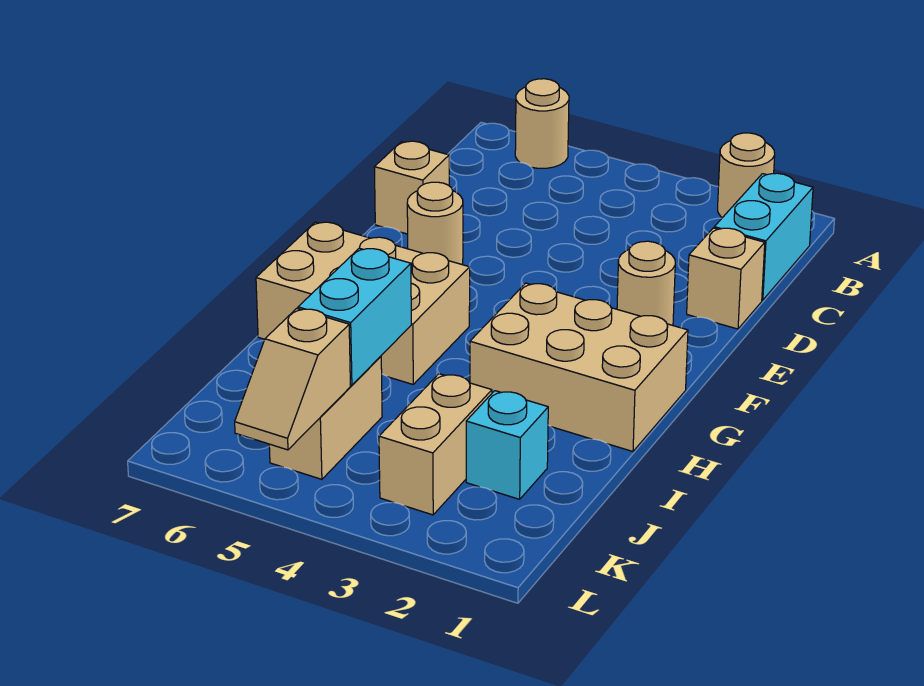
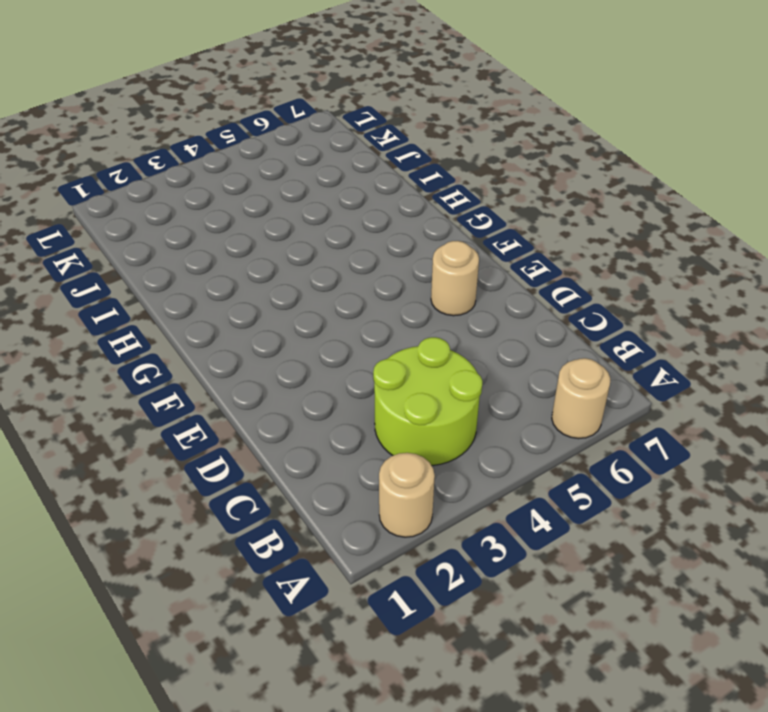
lime 2x2 round brick [373,337,482,466] -> none
none -> cyan 1x2 brick [714,173,813,300]
none -> tan 1x1 brick [687,228,765,329]
none -> tan 1x1 brick [374,141,449,234]

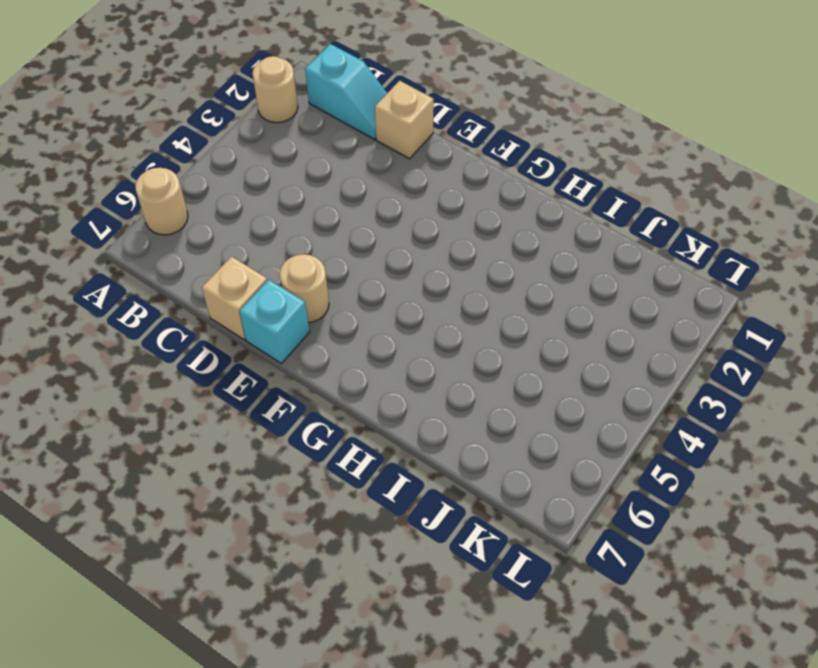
cyan 1x2 slope [305,44,387,139] -> cyan 1x2 brick [714,173,813,300]
cyan 1x1 brick [239,280,309,363] -> cyan 1x1 brick moved to [466,391,548,499]
none -> tan 1x1 round brick [617,241,675,325]
none -> tan 2x3 brick [470,283,688,451]
none -> tan 2x3 brick [256,222,470,384]

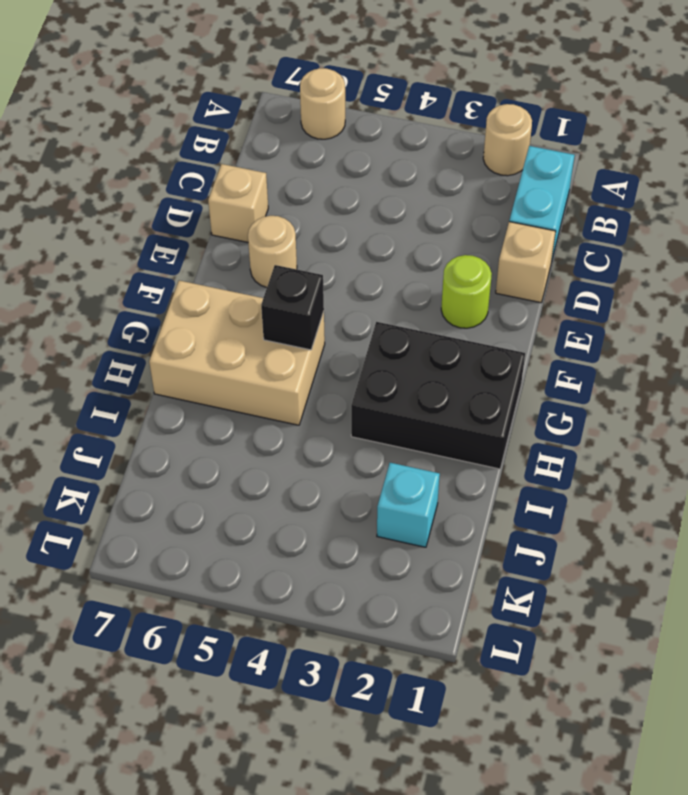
lime 1x1 round brick [441,255,492,328] -> tan 1x1 round brick [617,241,675,325]
black 2x3 brick [351,322,525,469] -> tan 2x3 brick [470,283,688,451]
black 1x1 brick [261,265,324,350] -> none
none -> tan 1x2 brick [379,374,492,515]
none -> tan 1x2 brick [269,356,382,479]
none -> cyan 1x2 brick [298,248,411,385]

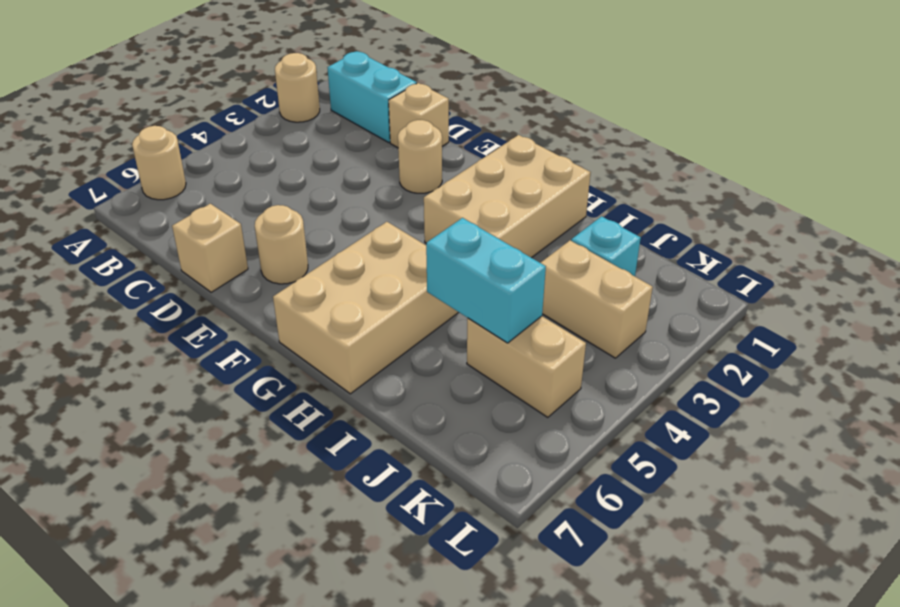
none -> tan 1x2 slope [235,308,350,450]

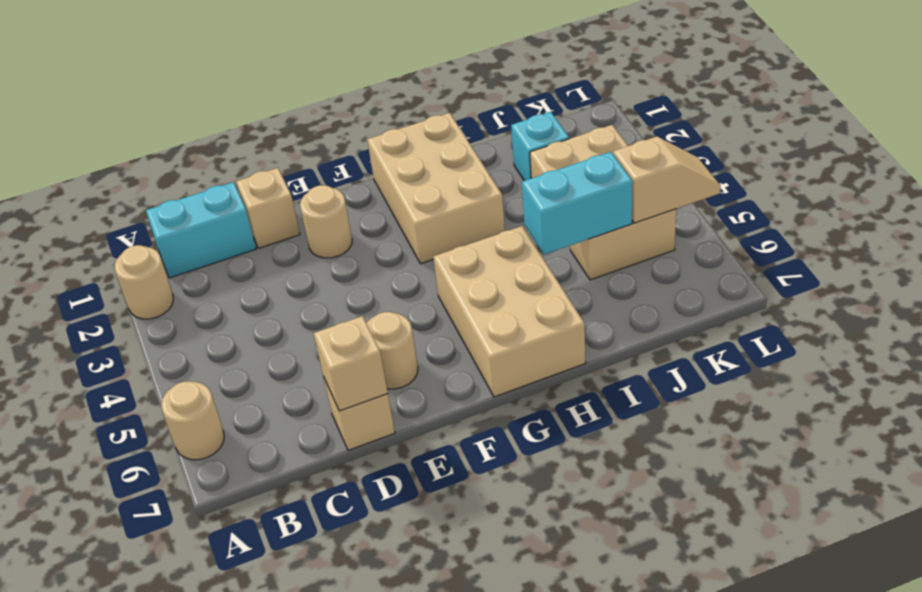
tan 1x1 brick [314,316,388,411] -> none

